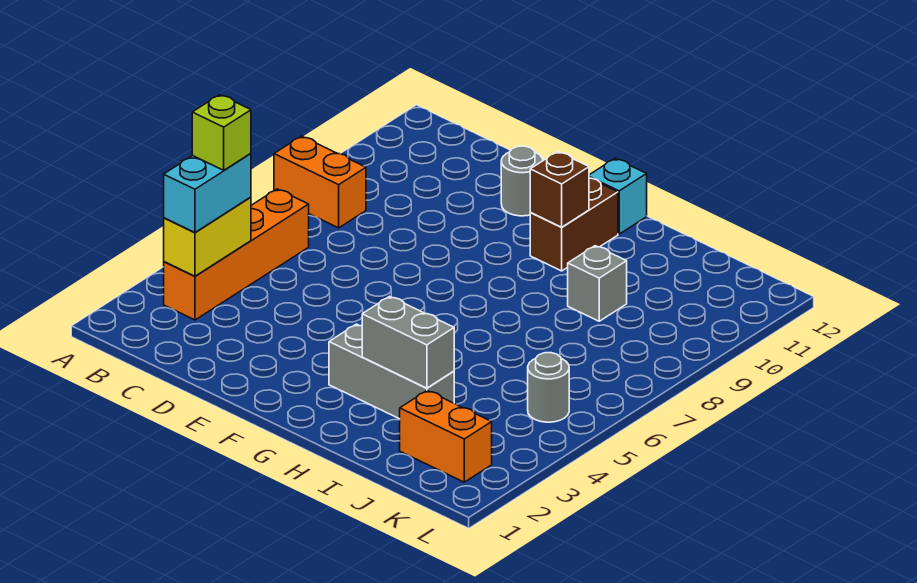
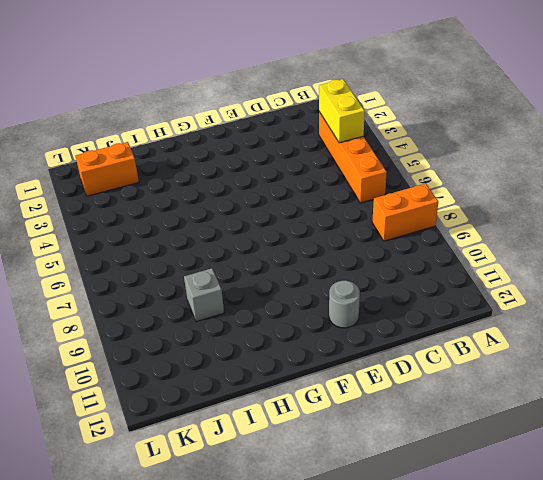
none -> grey 1x3 brick [329,324,454,419]
none -> brown 1x2 brick [530,178,618,271]
none -> cyan 1x1 brick [589,158,647,234]

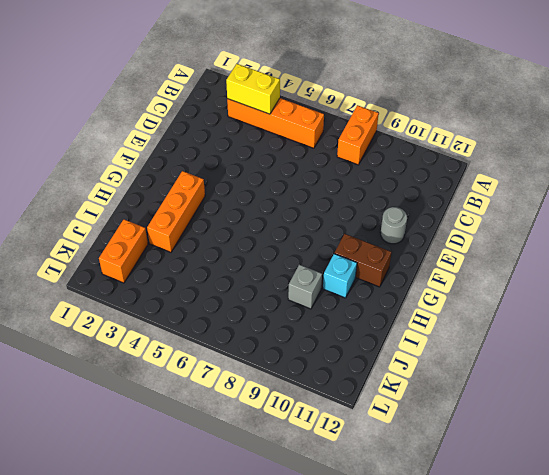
orange 1x3 brick [147,171,205,252] -> grey 1x3 brick [329,324,454,419]
cyan 1x1 brick [323,254,357,298] -> cyan 1x1 brick moved to [589,158,647,234]
none -> grey 1x1 round brick [528,353,569,422]
none -> brown 1x1 brick [530,152,589,227]
none -> grey 1x2 brick [362,296,454,388]

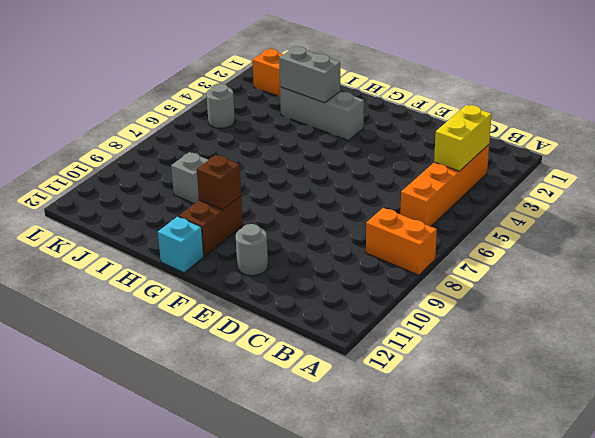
none -> cyan 1x2 brick [164,153,251,232]
none -> lime 1x1 brick [192,95,251,170]

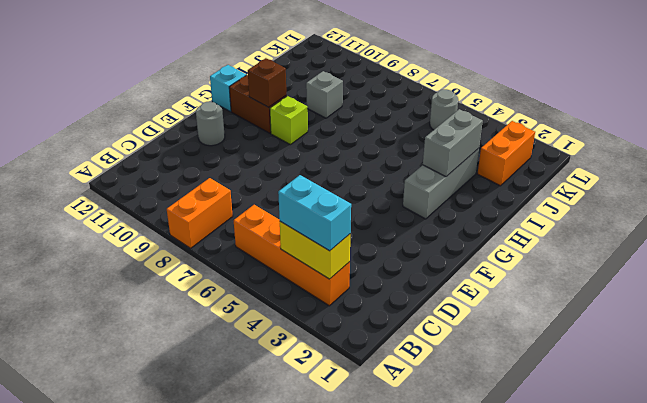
lime 1x1 brick [270,96,308,145] -> lime 1x1 brick moved to [192,95,251,170]

